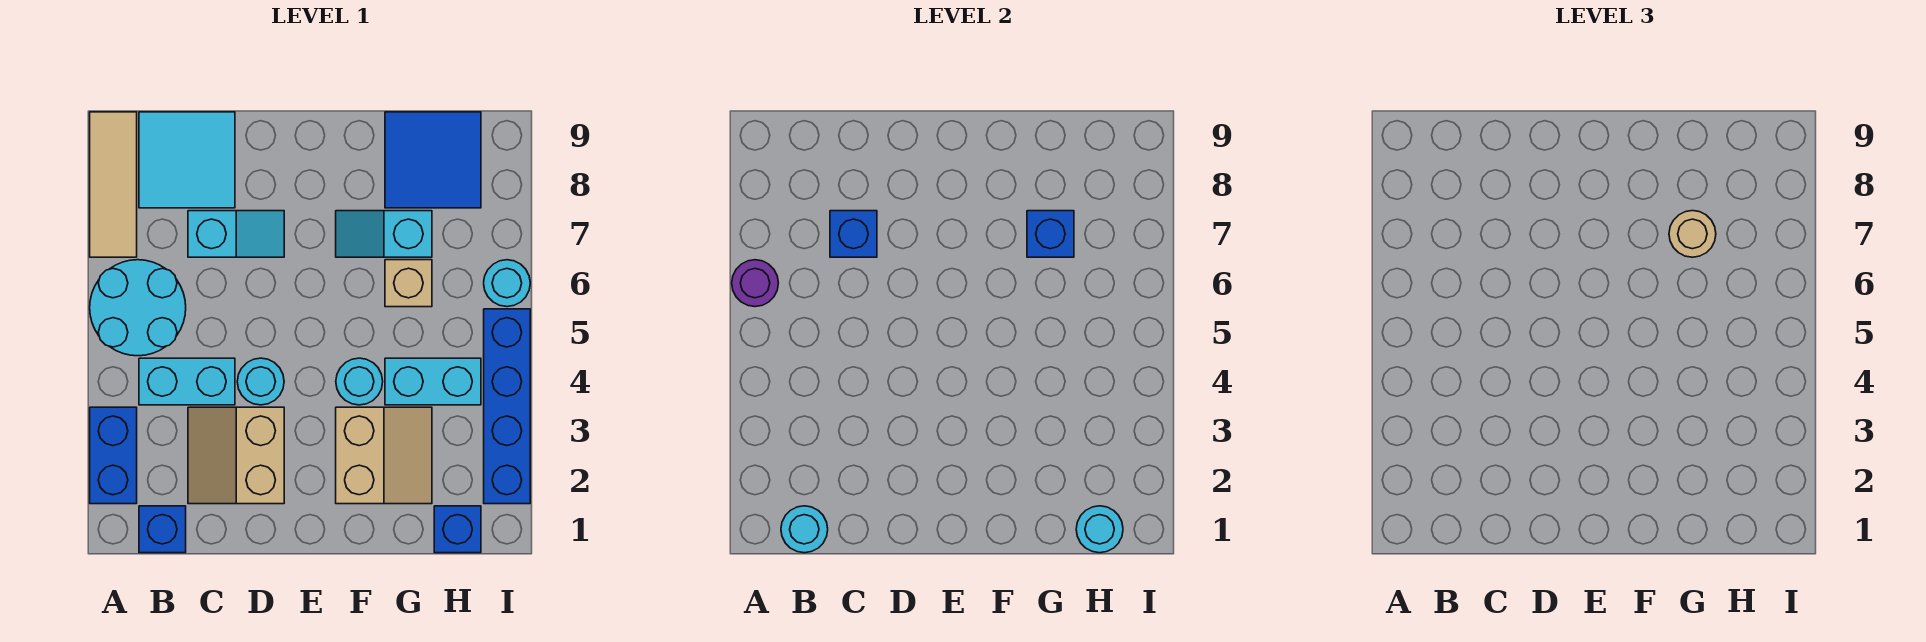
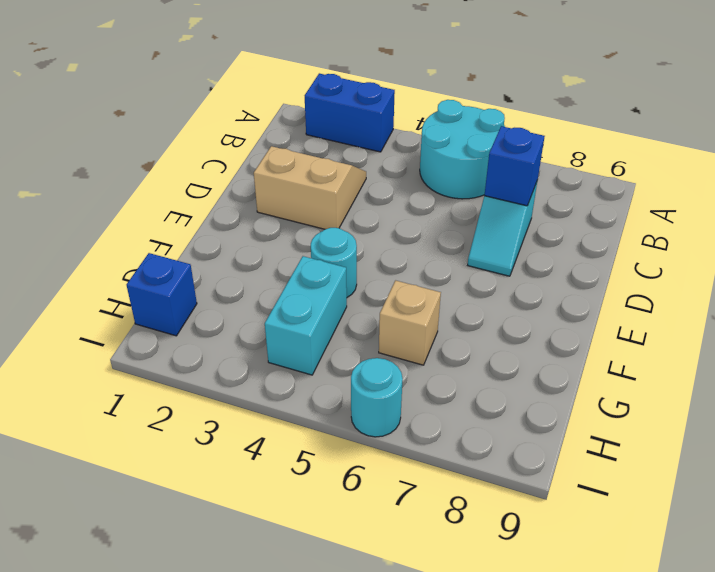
none -> tan 1x3 tile [90,112,137,257]
none -> blue 1x1 brick [139,506,186,553]
none -> cyan 1x2 brick [139,358,235,405]

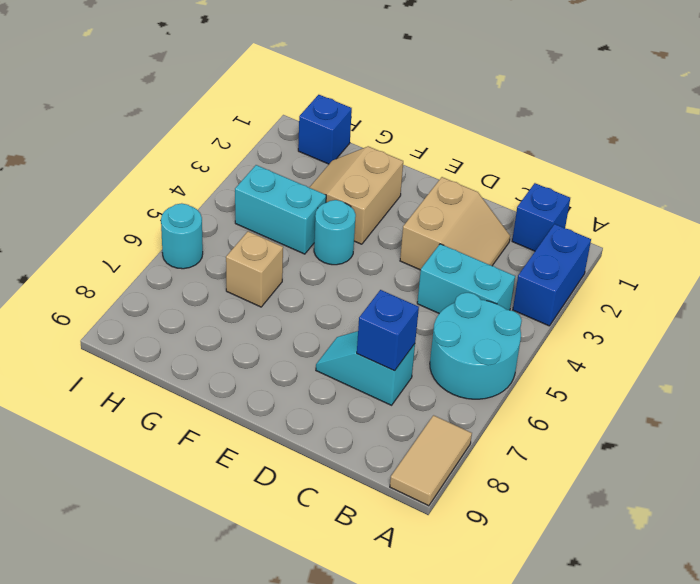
tan 1x2 tile [390,415,472,506] -> tan 1x3 tile [90,112,137,257]
none -> cyan 2x2 tile [139,112,235,208]
none -> cyan 1x1 round brick [237,358,284,405]
none -> cyan 1x2 slope [336,211,432,257]

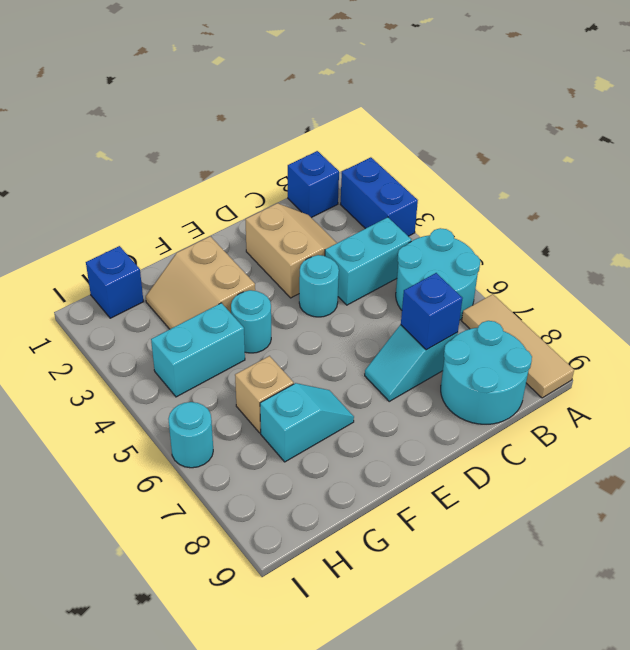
cyan 2x2 round brick [441,321,532,424] -> cyan 2x2 tile [139,112,235,208]
none -> blue 2x2 tile [385,112,481,208]
none -> blue 1x4 brick [484,309,530,504]
none -> purple 1x1 round brick [732,260,778,307]

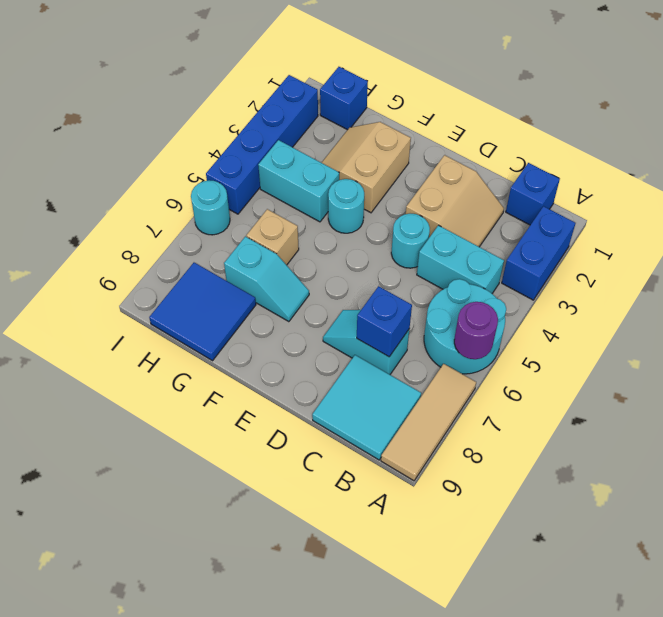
none -> cyan 1x1 round brick [781,506,828,553]
none -> blue 1x1 brick [1027,211,1074,257]
none -> cyan 1x1 round brick [1076,506,1123,553]

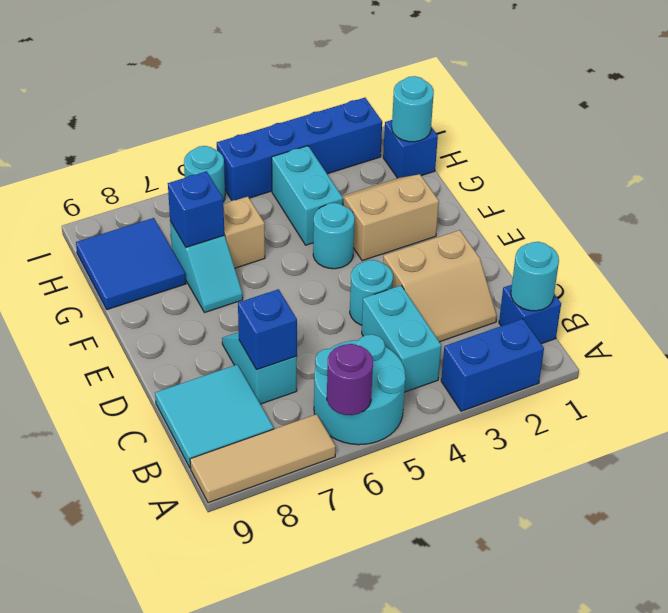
none -> tan 1x1 round brick [1669,211,1716,257]

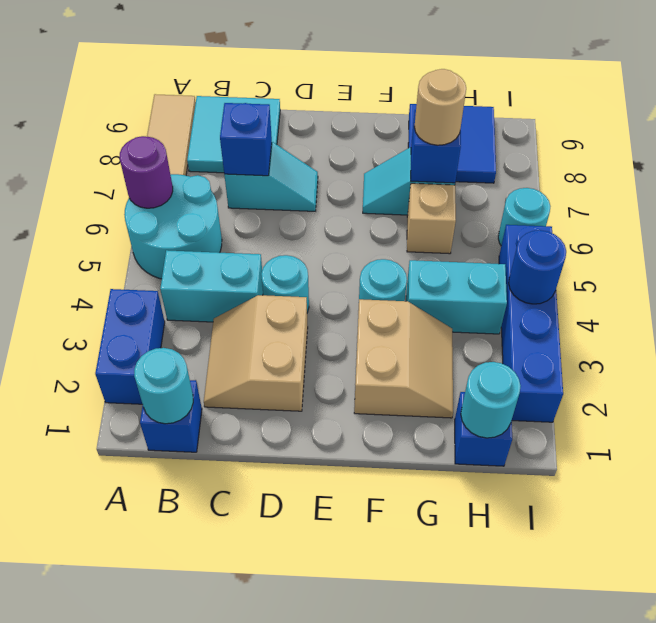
blue 1x1 round brick [509,230,566,304] -> none

